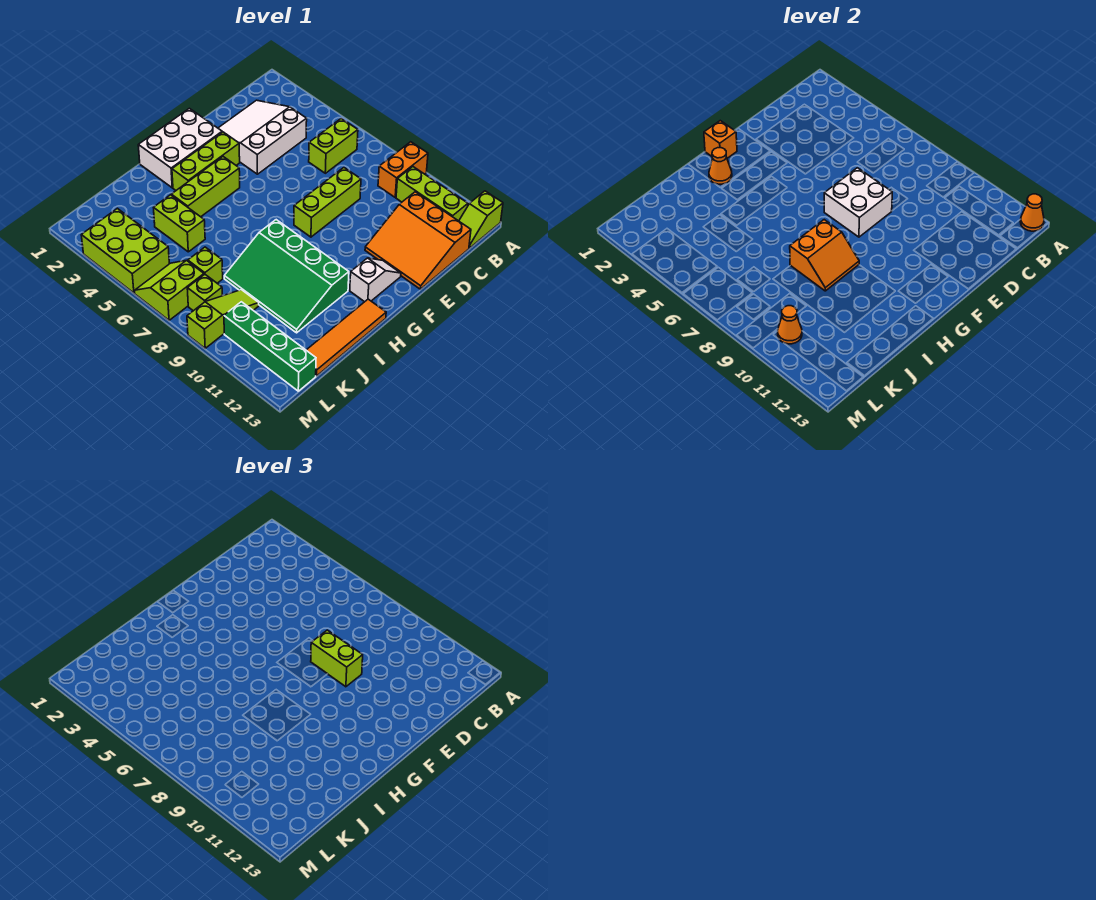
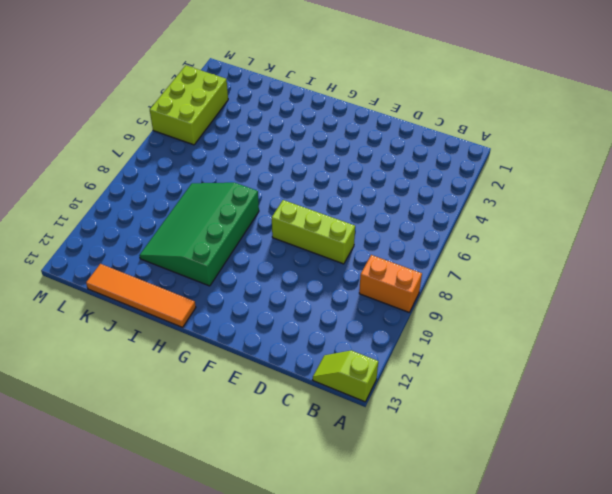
none -> lime 1x2 brick [309,119,358,173]
none -> lime 1x3 brick [396,167,468,221]
none -> white 3x3 slope [218,100,307,174]

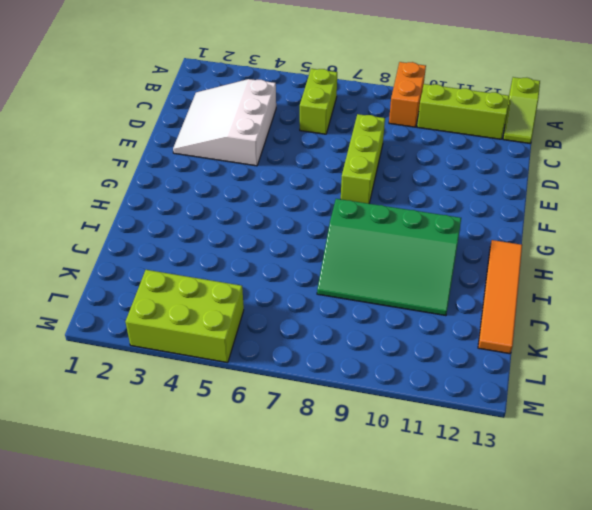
none -> orange 3x3 slope [365,192,471,289]
none -> white 2x3 brick [138,108,222,188]
none -> lime 1x3 brick [172,132,240,190]

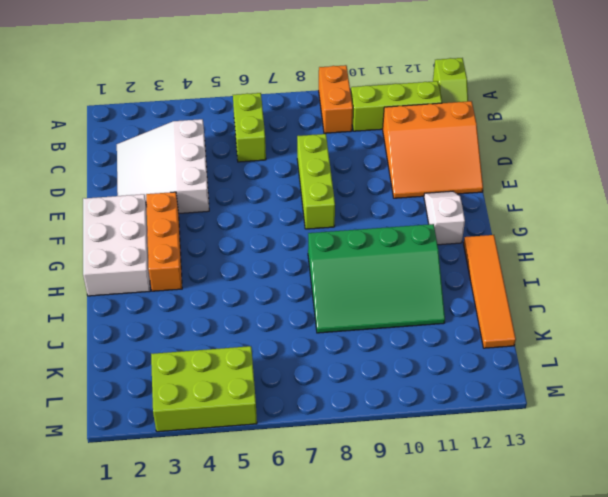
orange 1x3 brick [146,192,182,291] -> lime 1x3 brick [172,132,240,190]
none -> lime 1x3 brick [171,157,240,217]
none -> lime 1x2 brick [154,195,205,252]
none -> lime 1x1 brick [188,247,223,283]

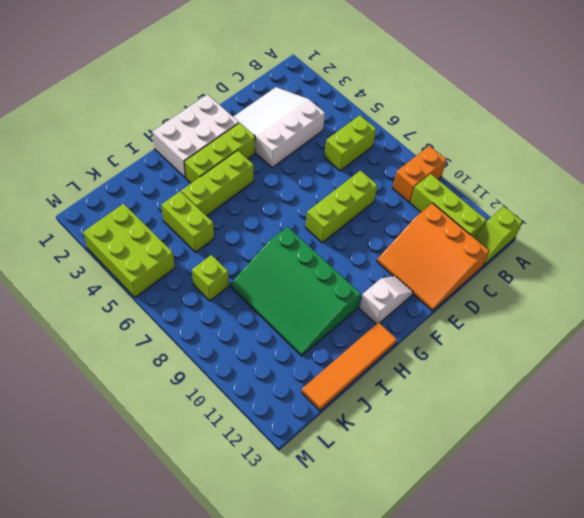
none -> lime 1x3 slope [187,290,259,348]
none -> lime 2x2 slope [135,260,204,320]
none -> lime 1x1 brick [187,274,222,311]

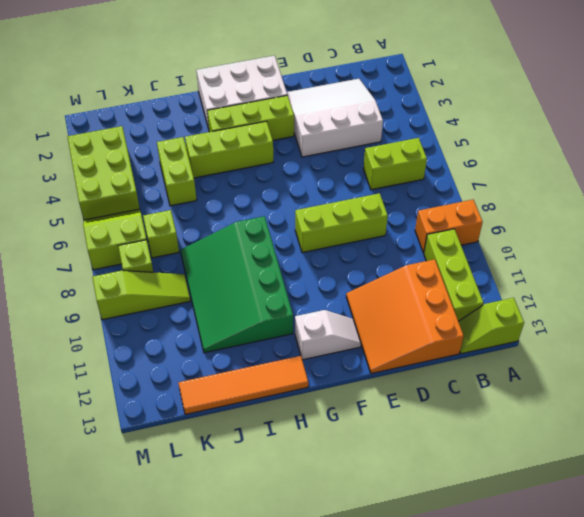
none -> green 1x4 brick [224,302,316,391]
none -> orange 1x1 cone [1020,194,1044,231]
none -> white 2x2 brick [824,168,892,237]

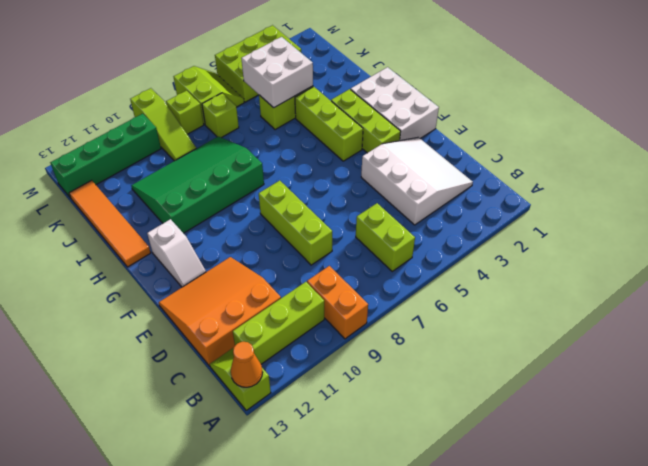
white 2x2 brick [241,37,313,108] -> white 2x2 brick moved to [824,168,892,237]
none -> orange 1x1 brick [704,121,737,158]
none -> orange 1x1 cone [709,148,732,184]
none -> orange 2x2 slope [790,220,859,291]

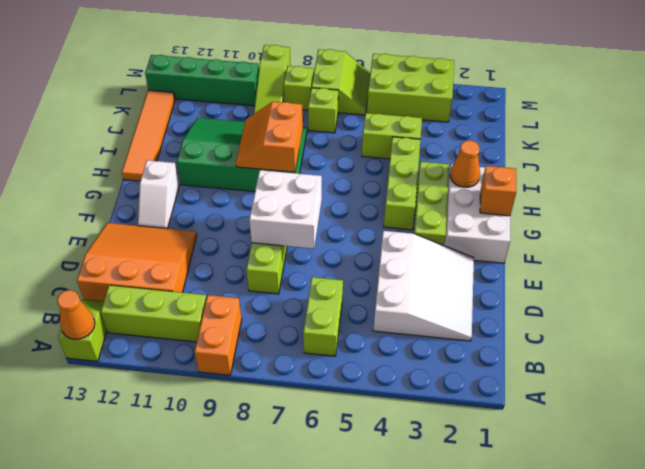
none -> orange 1x1 cone [778,306,802,344]
none -> lime 1x2 brick [311,630,363,687]

